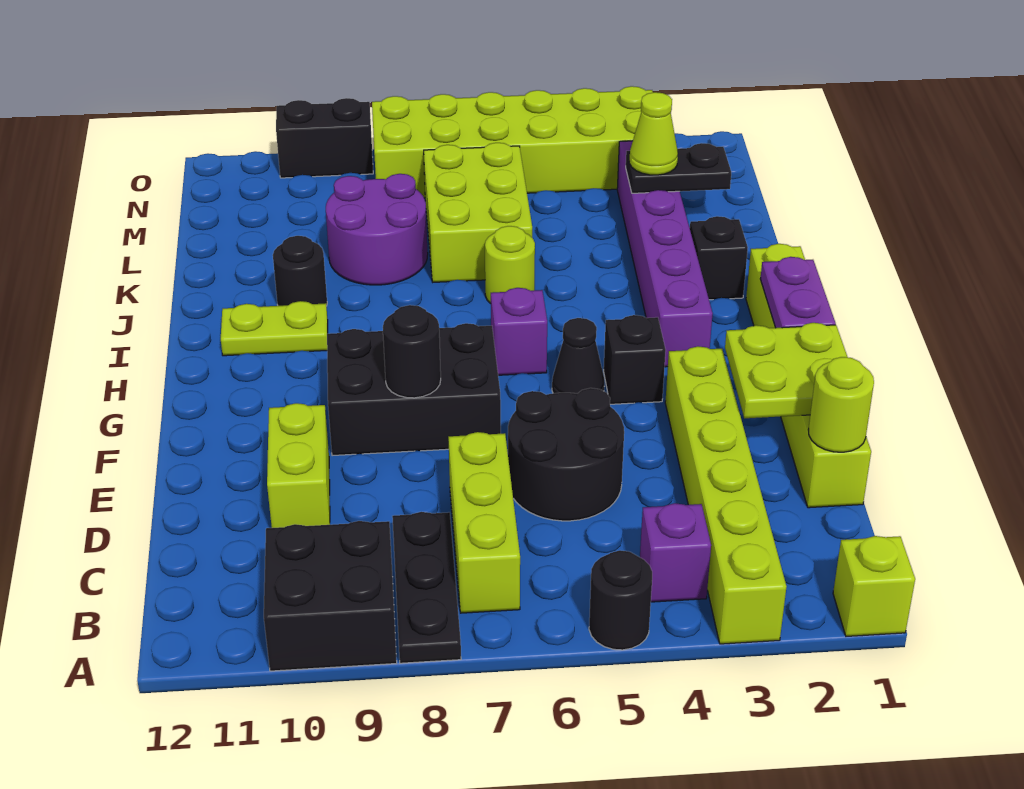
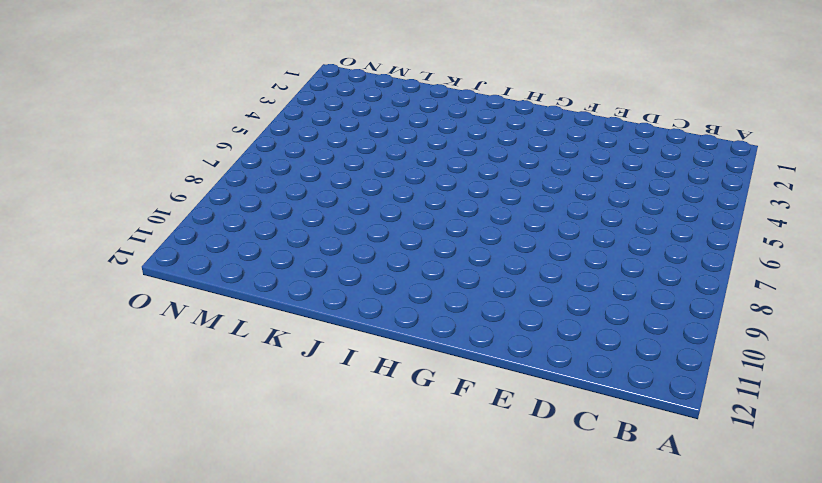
none -> lime 1x1 brick [833,536,915,636]
none -> lime 1x6 brick [665,346,787,644]
none -> black 1x1 round brick [589,550,652,650]

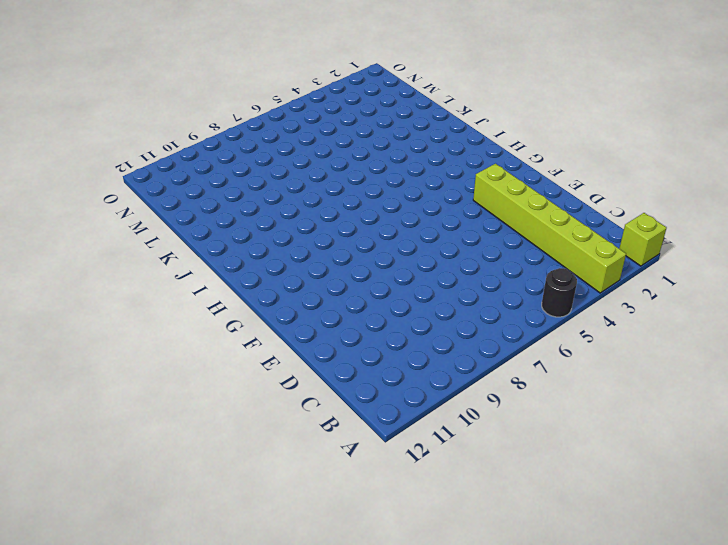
none -> black 1x3 plate [392,512,461,663]
none -> black 2x2 brick [264,521,397,671]
none -> purple 1x1 brick [640,503,711,602]

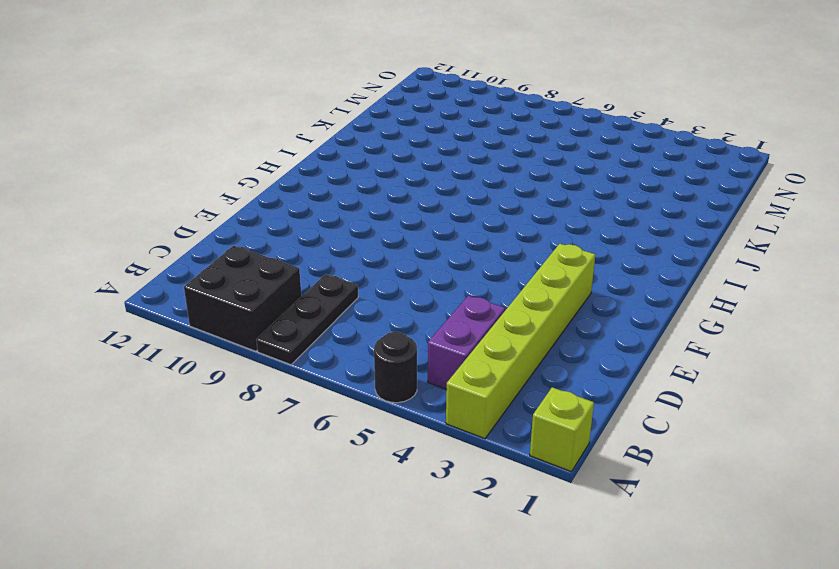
purple 1x2 brick [428,296,505,389] -> purple 1x1 brick [640,503,711,602]
none -> lime 1x3 brick [448,432,520,613]
none -> lime 1x6 brick [746,244,871,508]
none -> black 2x2 round brick [508,388,624,521]

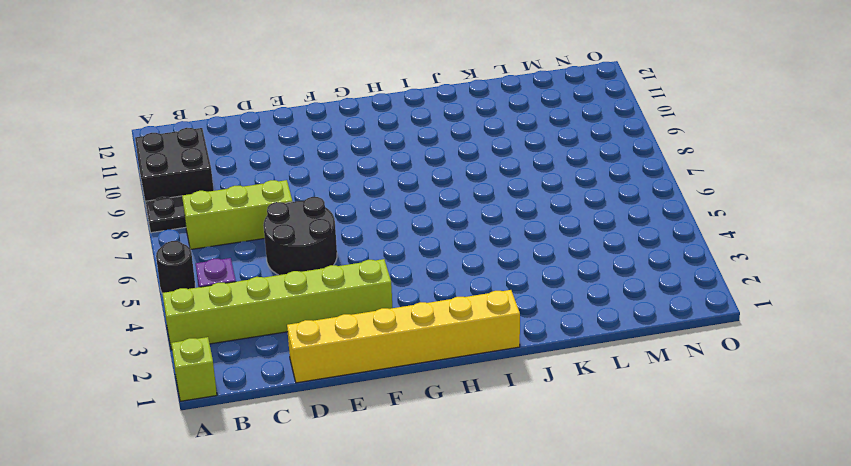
yellow 1x6 brick [287,290,520,383] -> lime 1x6 brick [746,244,871,508]
none -> lime 1x2 brick [267,403,330,528]
none -> black 2x3 brick [327,323,501,456]
none -> black 1x1 brick [604,315,666,404]

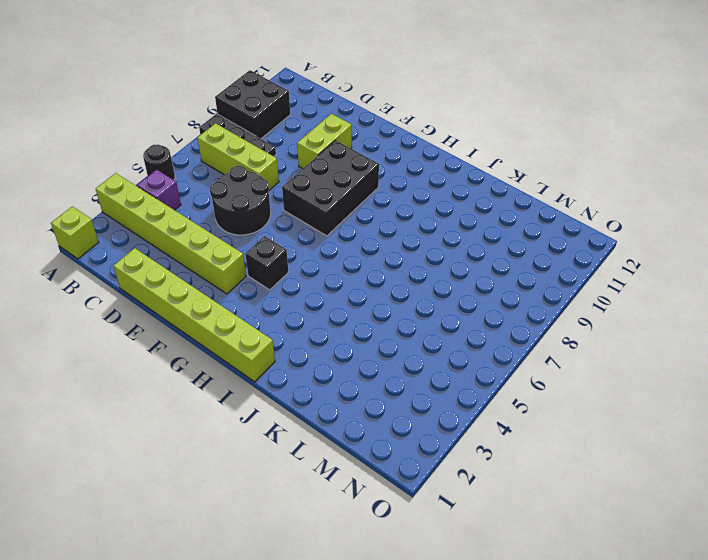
lime 1x2 brick [297,114,352,169] -> lime 1x2 brick turned to [267,403,330,528]
none -> black 1x1 cone [552,318,604,394]
none -> purple 1x6 brick [617,141,713,367]
none -> purple 1x1 brick [491,288,547,375]

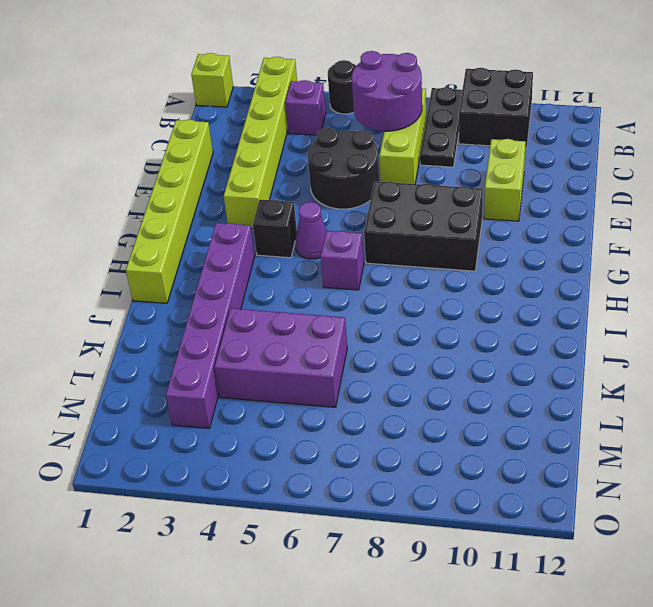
purple 2x2 round brick [352,51,422,131] -> purple 2x2 round brick moved to [326,174,428,285]
purple 1x1 cone [295,202,327,259] -> black 1x1 cone [552,318,604,394]
purple 2x3 brick [215,308,347,407] -> lime 2x3 brick [424,143,532,282]
none -> lime 1x2 plate [221,301,328,356]
none -> black 1x1 brick [690,216,748,300]
none -> lime 1x1 round brick [485,226,535,304]

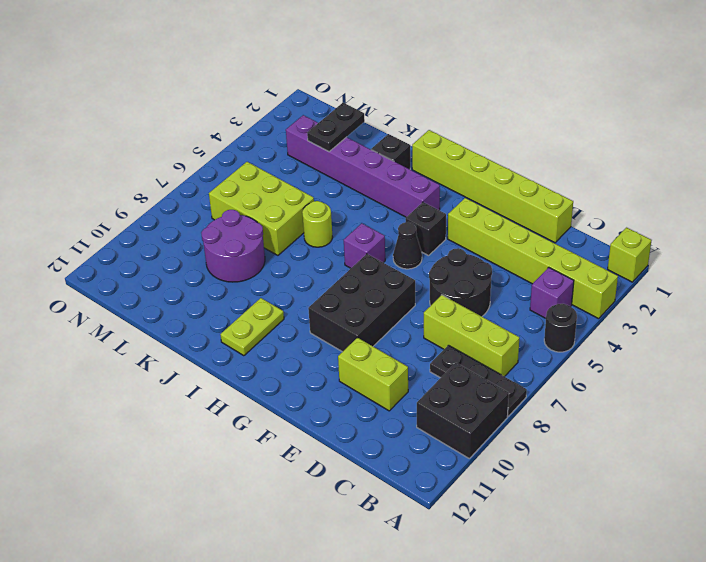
none -> black 1x1 round brick [273,236,327,306]
none -> lime 2x6 brick [372,86,653,198]
none -> black 1x2 brick [276,98,373,178]

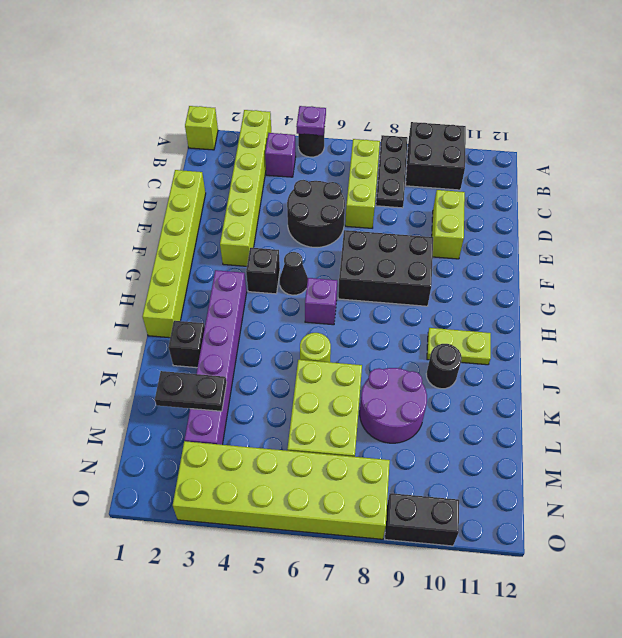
purple 1x1 plate [296,106,326,136] -> none
none -> lime 1x1 round brick [809,357,874,452]
none -> lime 2x2 plate [725,323,847,418]
none -> black 1x1 round brick [383,305,441,398]

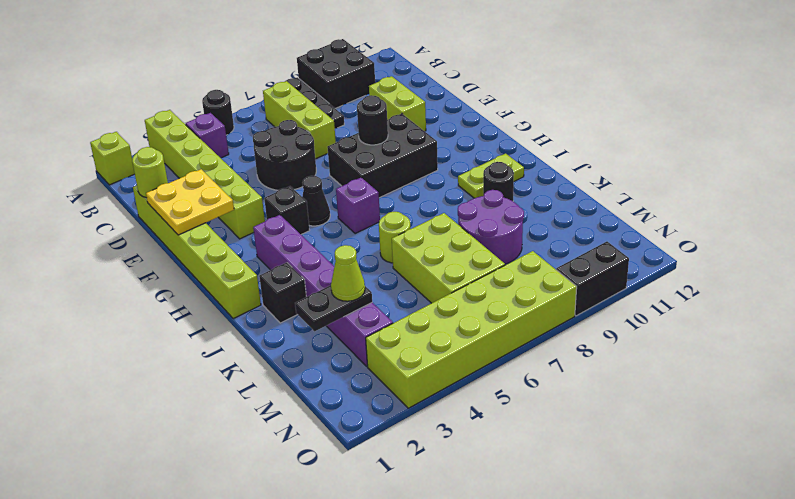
yellow 2x2 plate [146,169,234,235] -> lime 2x2 plate [725,323,847,418]
none -> purple 1x2 plate [760,257,836,328]

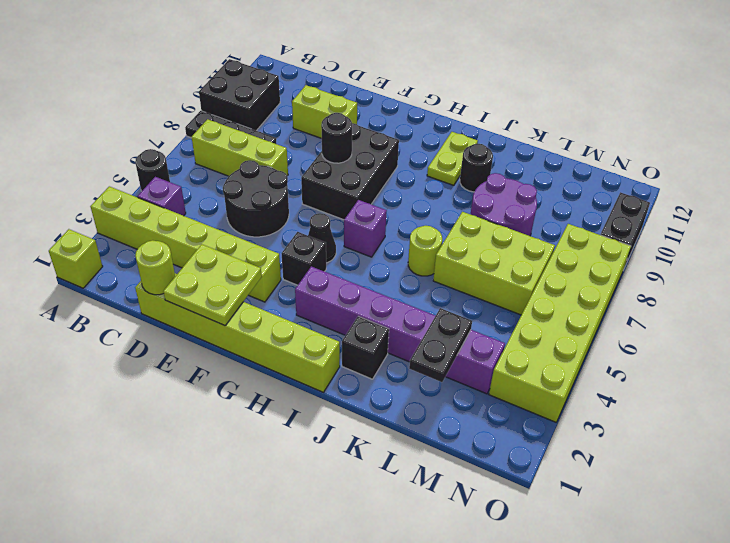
none -> purple 1x2 plate [760,257,836,328]
none -> lime 1x1 cone [629,92,678,175]

